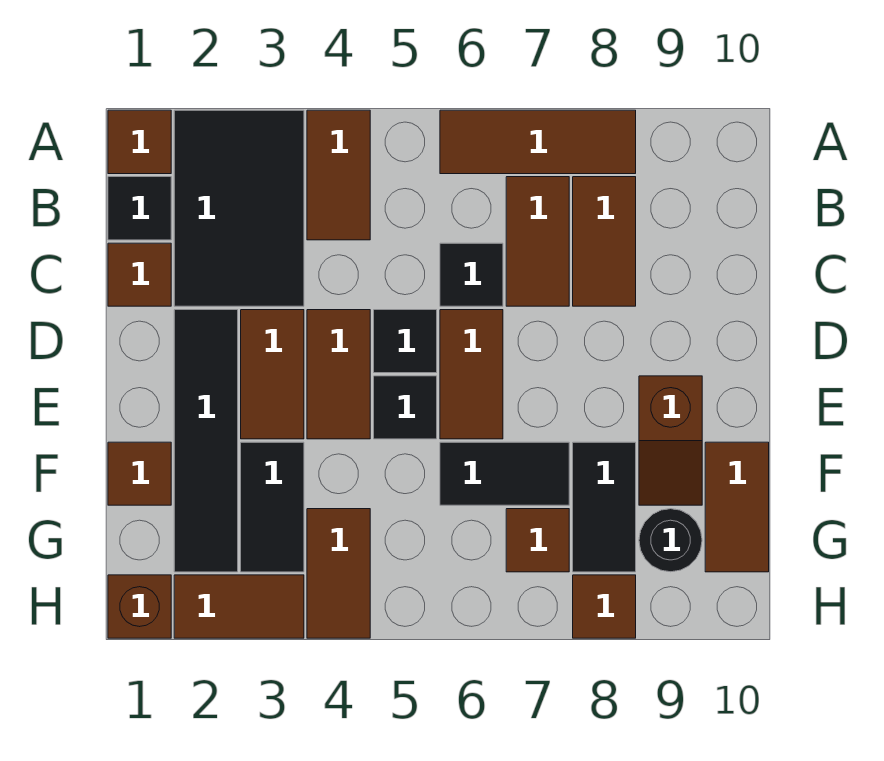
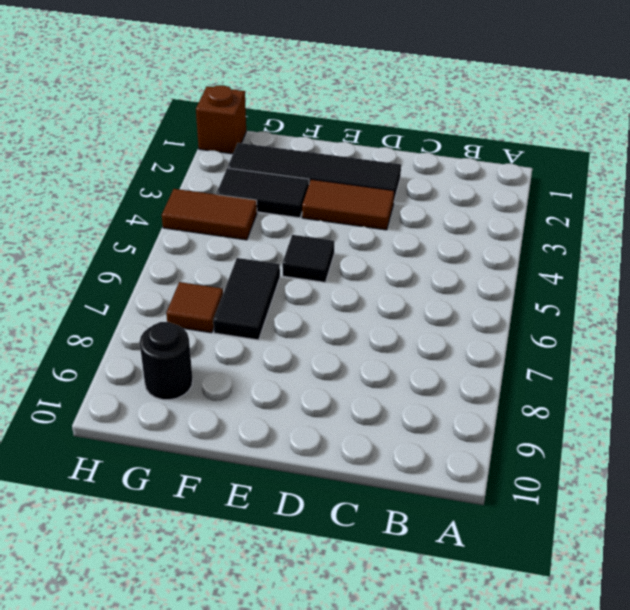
none -> brown 1x1 tile [108,110,171,174]
none -> black 2x3 tile [174,110,304,306]
none -> brown 1x2 tile [307,110,370,240]

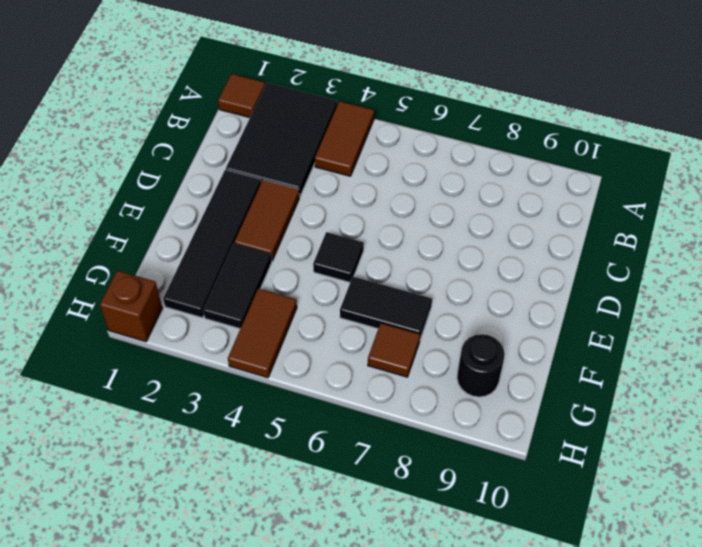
none -> brown 1x3 tile [440,110,636,174]
none -> black 1x1 tile [108,177,171,240]
none -> brown 1x2 tile [506,177,569,306]

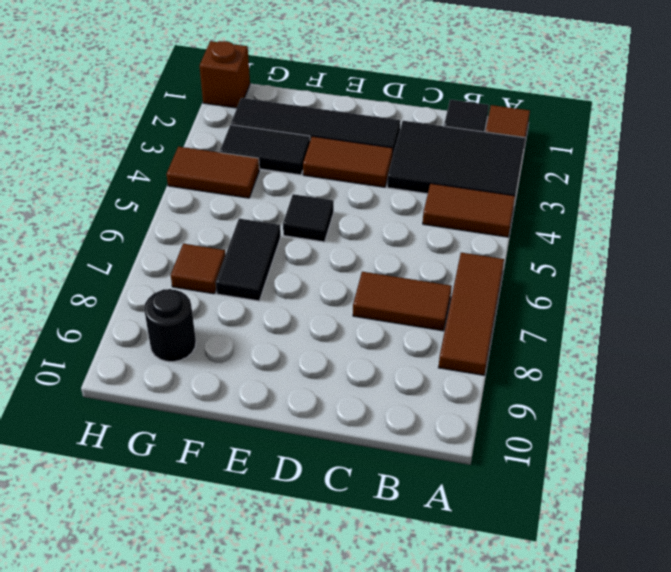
none -> brown 1x2 tile [573,177,636,306]
none -> brown 1x1 tile [108,243,171,306]
none -> black 1x1 tile [440,243,503,306]

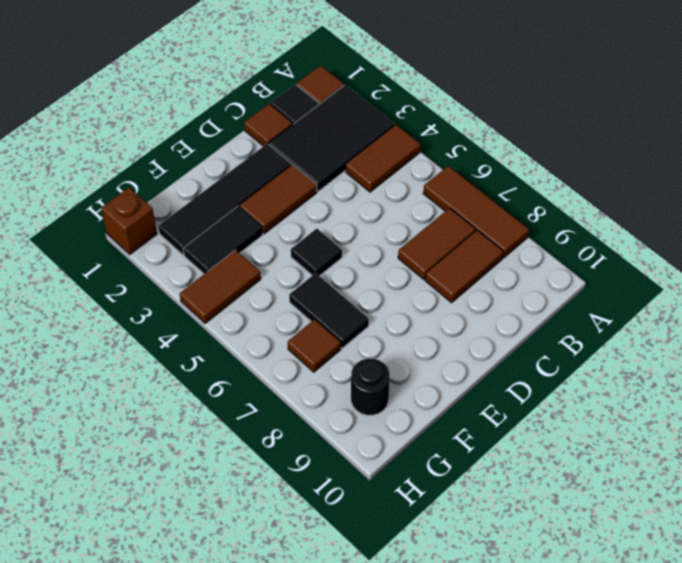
none -> black 1x1 tile [440,243,503,306]
none -> brown 1x2 tile [307,310,370,439]
none -> black 1x1 tile [374,310,437,373]

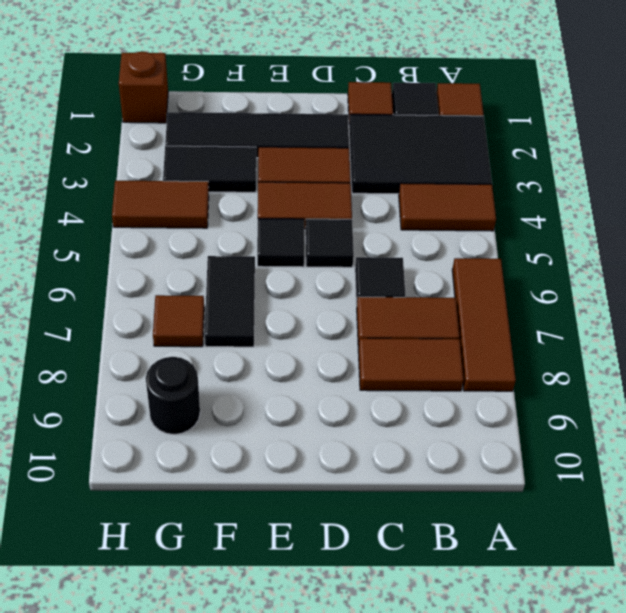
none -> brown 1x2 tile [440,310,503,439]
none -> brown 1x2 slope [639,376,702,505]
none -> brown 1x1 tile [108,442,171,505]

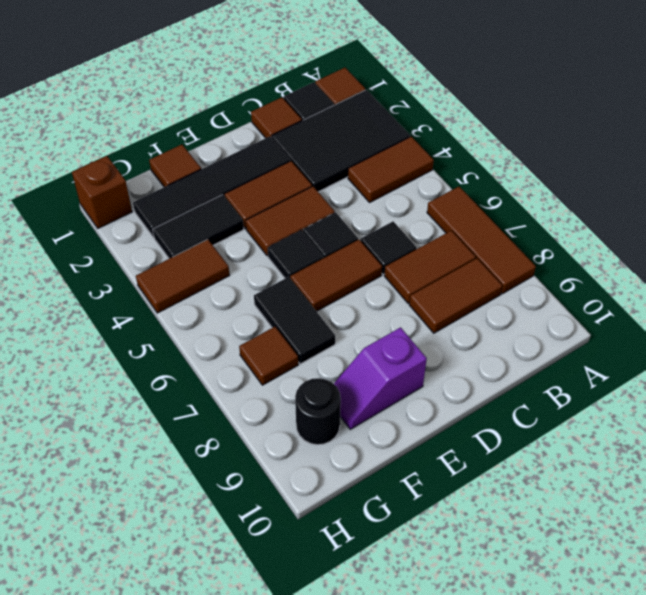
purple 1x2 slope [334,327,427,429] -> brown 1x2 slope [639,376,702,505]
none -> black 1x2 tile [573,442,636,572]
none -> brown 1x2 tile [705,442,769,572]
none -> brown 1x2 tile [174,575,304,638]

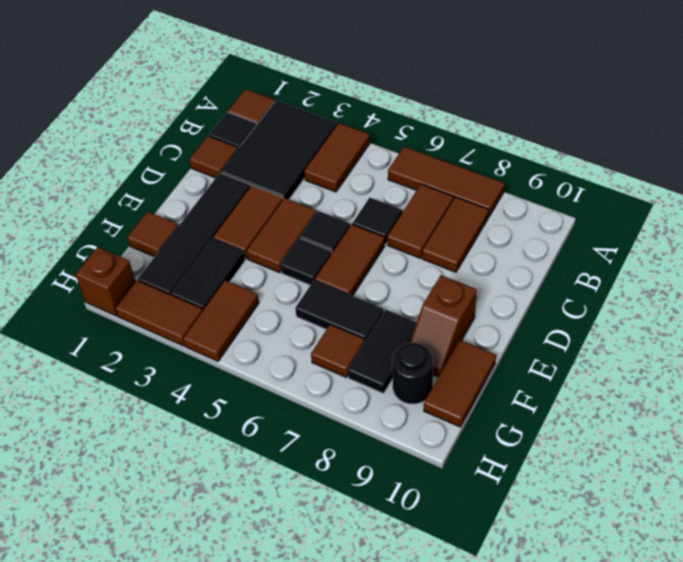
none -> brown 1x1 tile [573,575,636,638]

